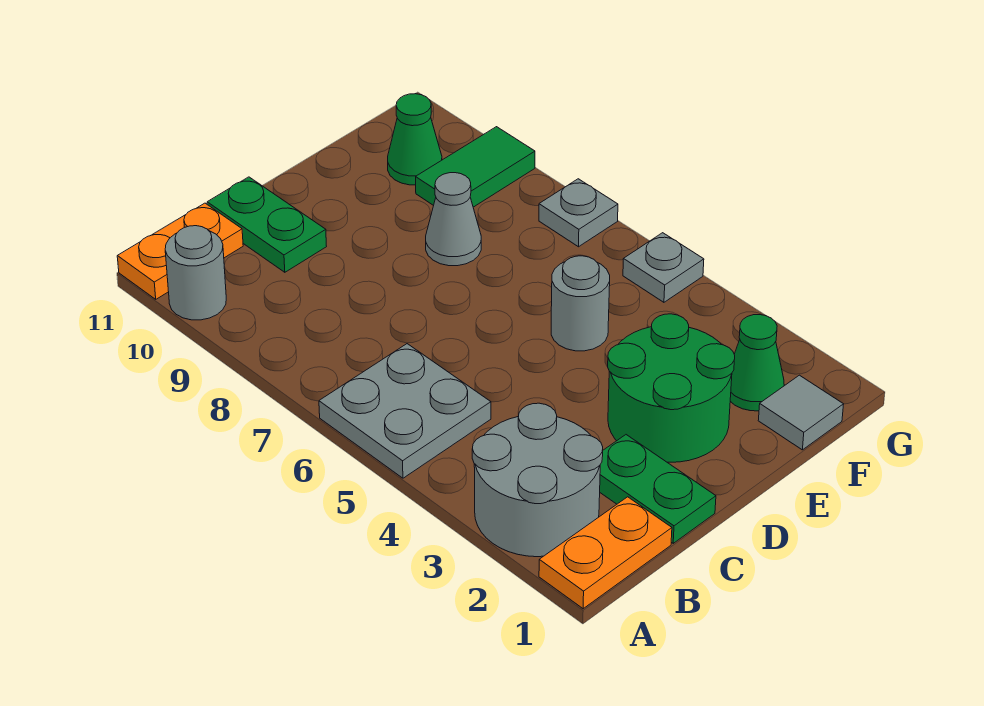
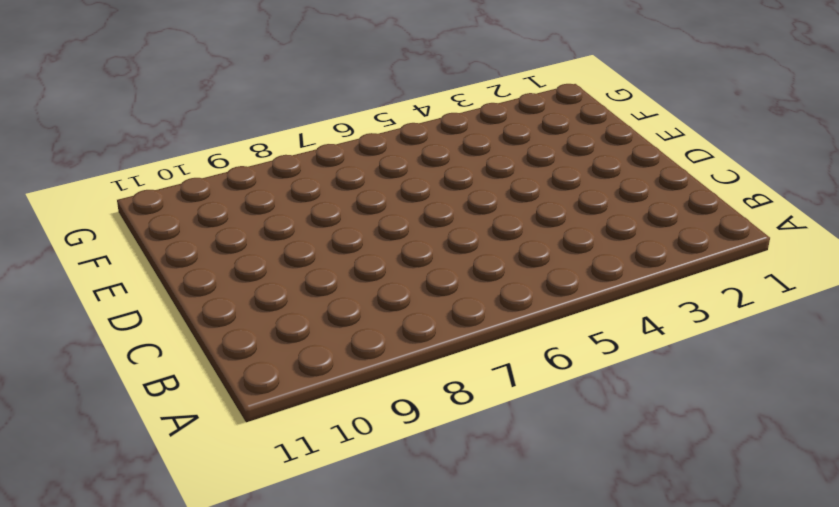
none -> orange 1x2 plate [539,497,672,609]
none -> grey 2x2 round brick [472,403,603,557]
none -> grey 2x2 plate [319,344,491,478]

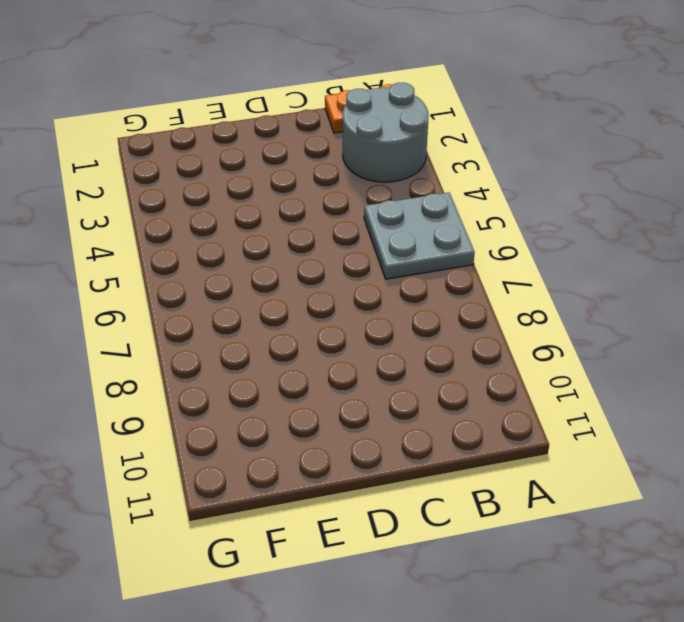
none -> grey 1x1 round brick [165,226,226,320]
none -> orange 1x2 plate [117,203,243,299]
none -> green 1x2 plate [600,435,716,543]

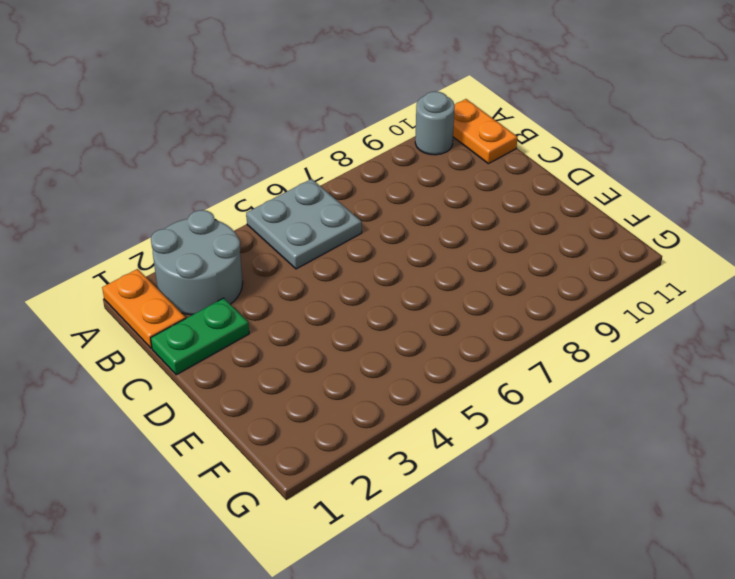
none -> green 1x2 plate [207,177,327,272]
none -> green 2x2 round brick [608,314,735,462]
none -> grey 1x1 round brick [551,256,610,351]

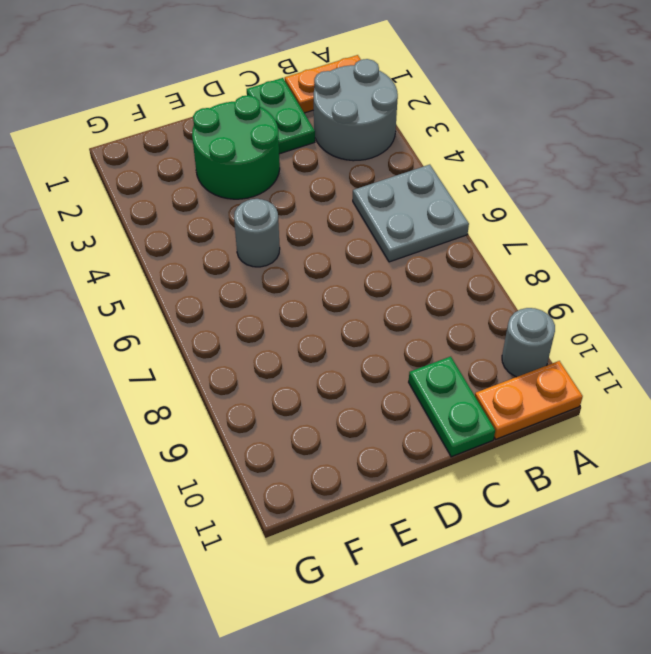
none -> grey 1x1 cone [426,173,481,266]
none -> grey 1x1 tile [758,375,844,450]
none -> green 1x1 cone [730,315,784,411]

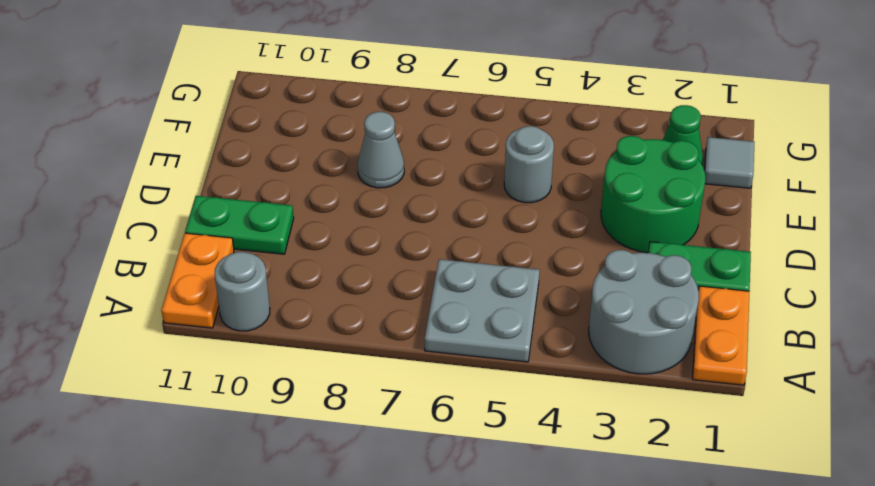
none -> green 1x2 tile [416,127,535,207]
none -> green 1x1 cone [388,94,442,185]
none -> grey 1x1 plate [623,233,704,302]

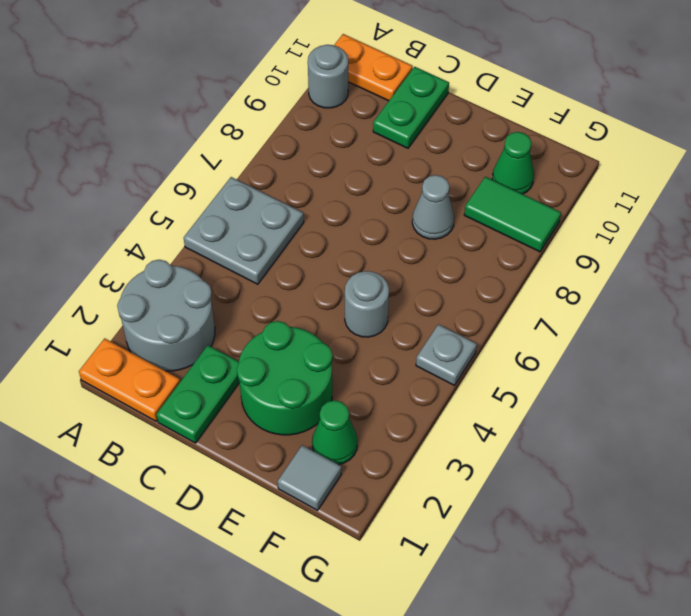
none -> grey 1x1 plate [539,179,618,247]

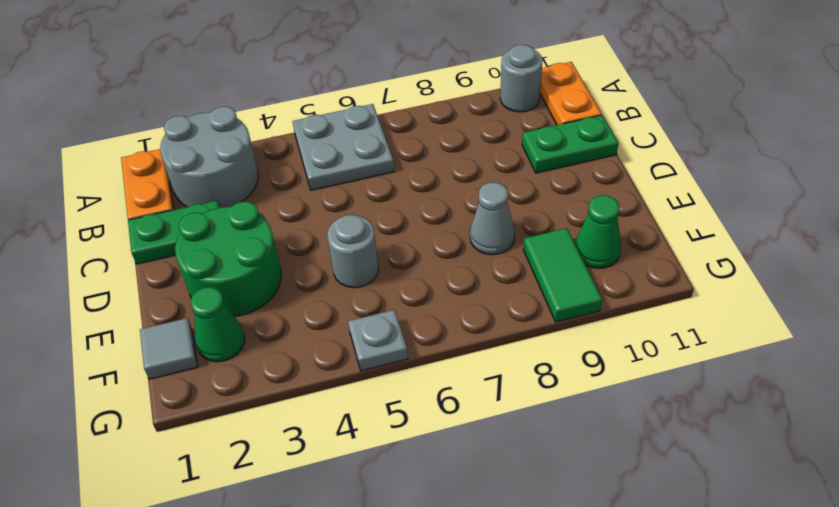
none -> grey 1x1 plate [539,179,618,247]

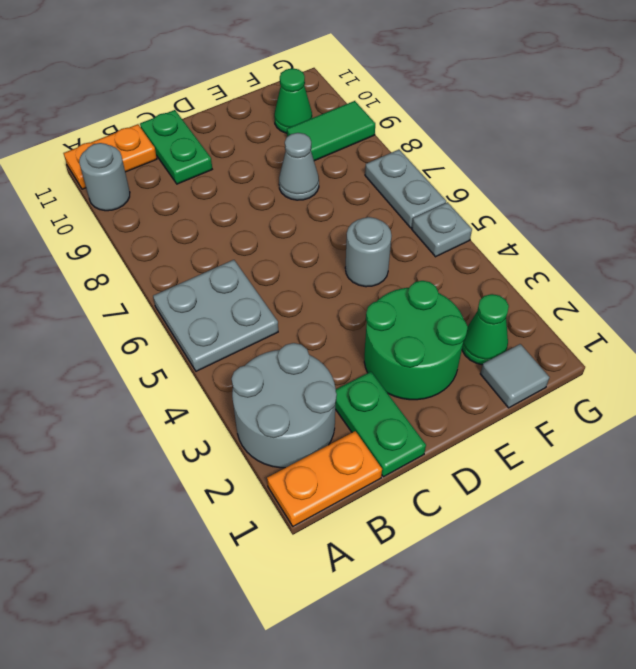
grey 1x2 plate [365,150,446,228] -> grey 1x1 plate [539,179,618,247]

